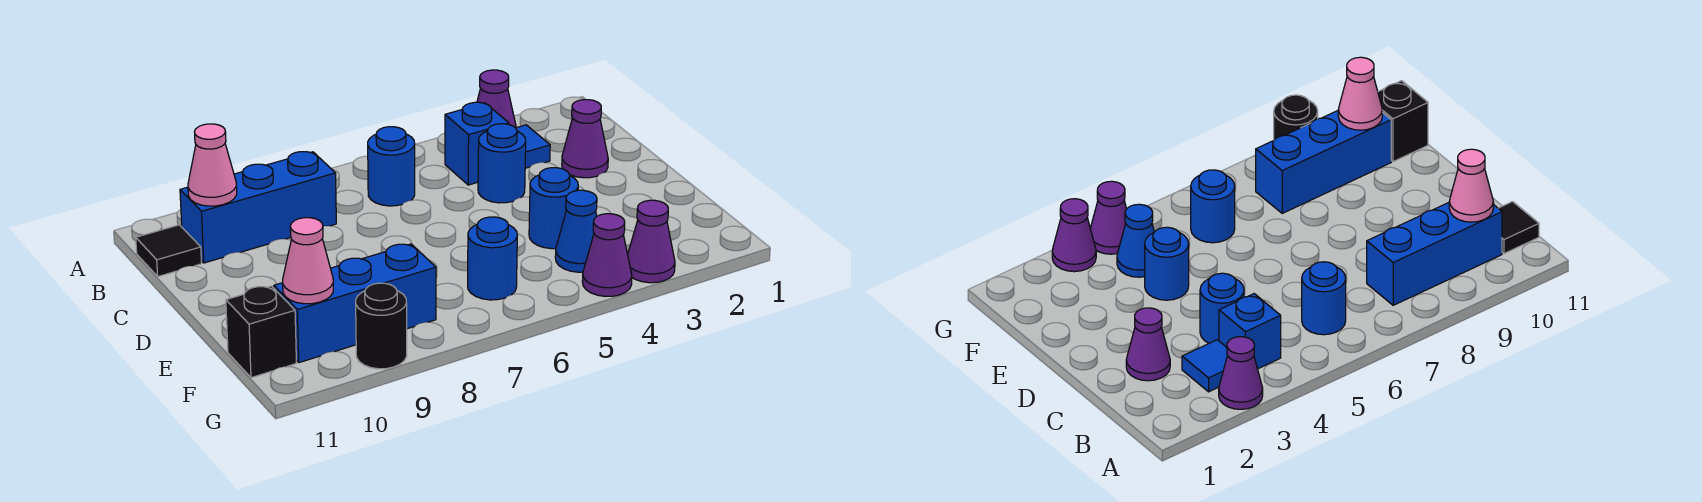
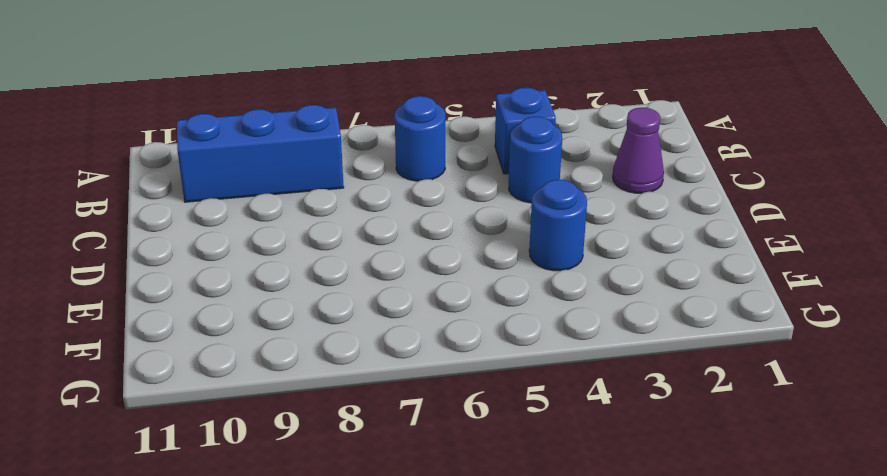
none -> purple 1x1 cone [477,70,516,128]
none -> blue 1x1 tile [516,125,550,168]
none -> black 1x1 tile [136,225,202,276]

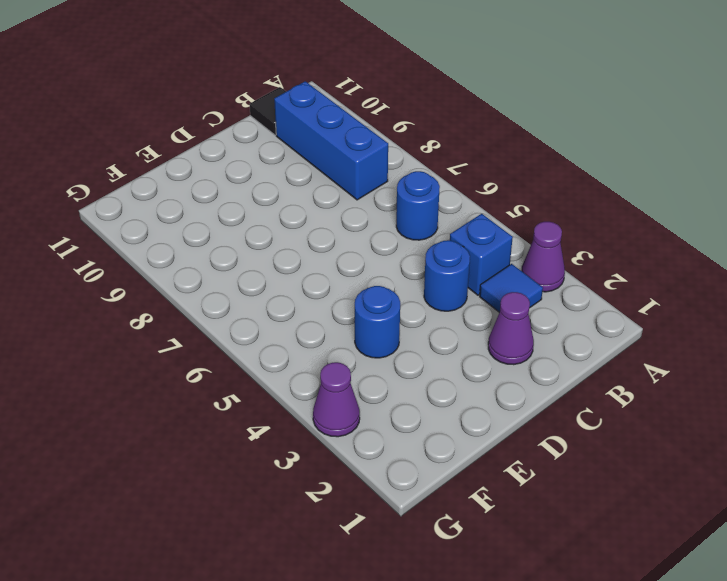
none -> blue 1x1 cone [555,190,597,272]
none -> blue 1x1 round brick [468,217,517,300]
none -> blue 1x3 brick [274,244,436,363]

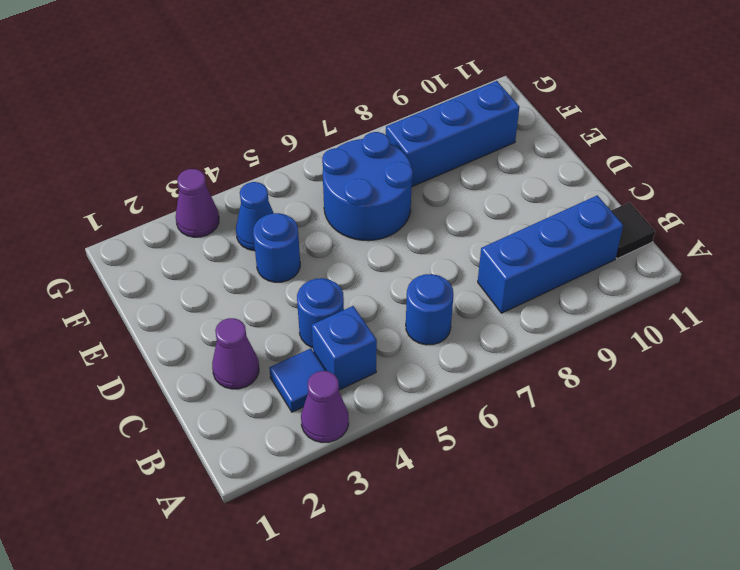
blue 2x2 round brick [322,132,413,241] -> blue 1x1 round brick [468,217,517,300]
none -> black 1x1 brick [226,286,296,378]
none -> purple 1x1 cone [582,214,632,296]
none -> black 1x1 round brick [356,283,407,369]

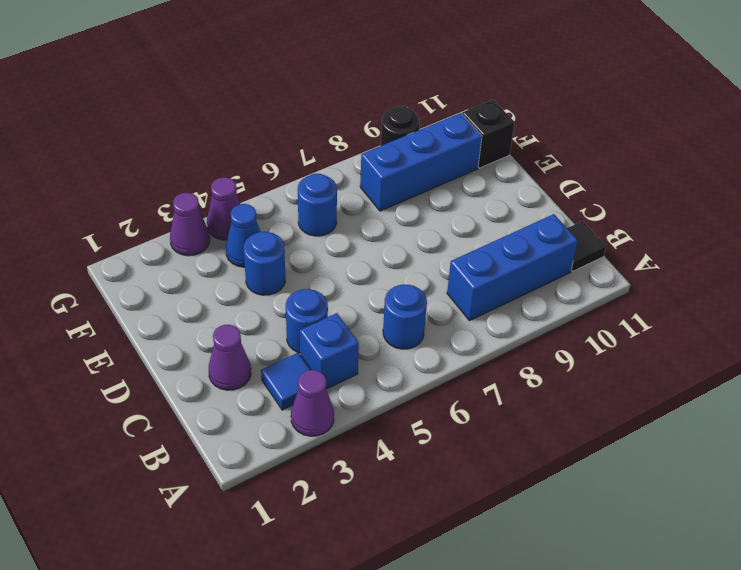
none -> pink 1x1 cone [188,124,237,206]
none -> pink 1x1 cone [283,218,333,304]

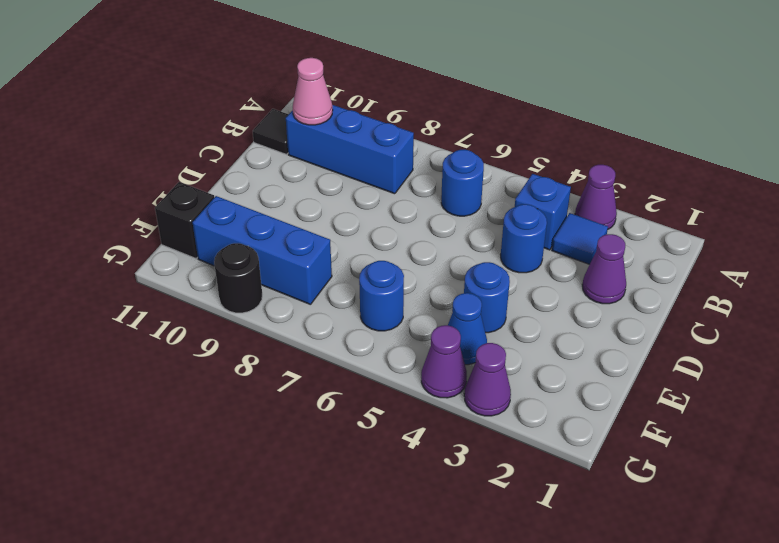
none -> pink 1x1 cone [283,218,333,304]

